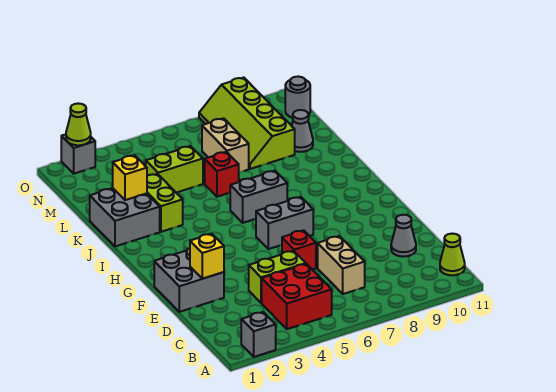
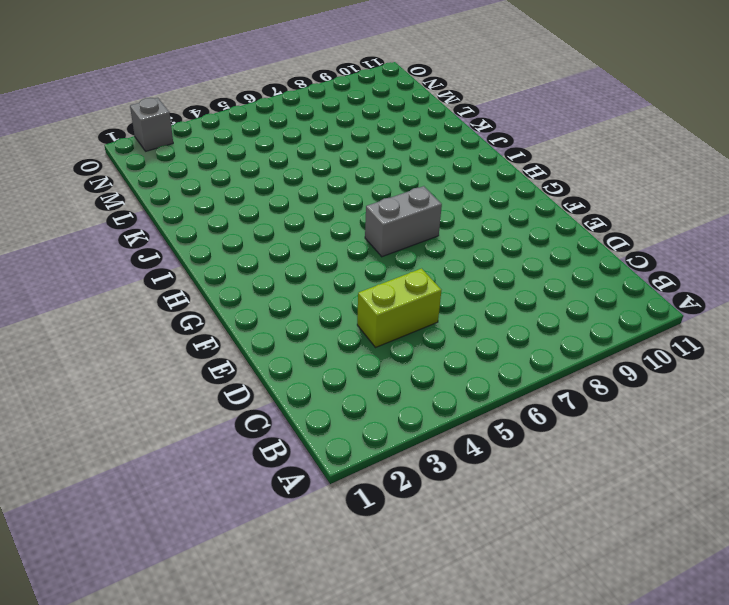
none -> grey 1x1 brick [241,312,276,357]
none -> red 2x2 brick [262,264,332,329]
none -> lime 1x1 cone [440,234,465,275]

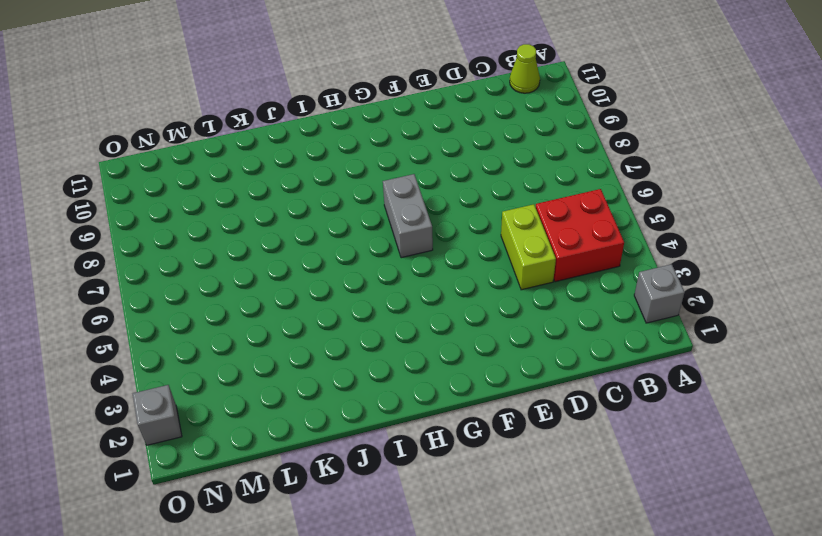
none -> tan 1x2 brick [318,236,365,294]
none -> grey 1x1 cone [391,215,416,257]
none -> grey 2x2 brick [154,248,224,312]

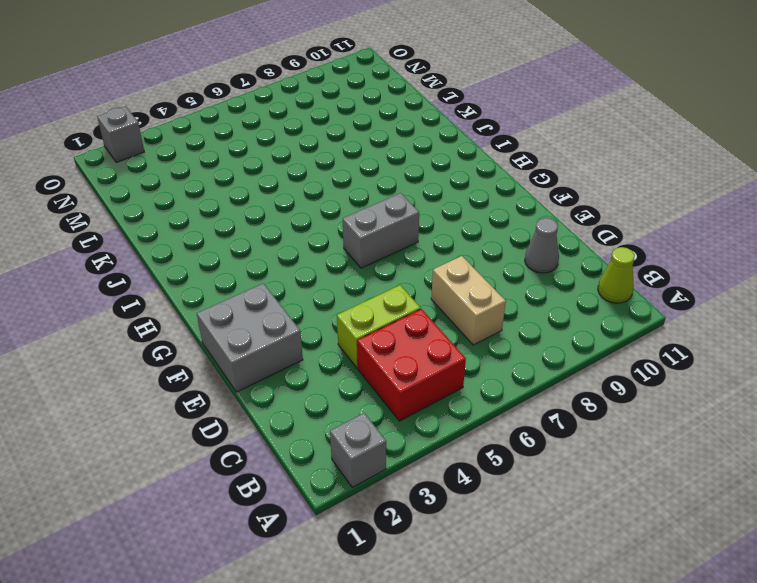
none -> red 1x1 brick [282,230,316,270]
none -> grey 1x2 brick [230,171,287,223]
none -> grey 2x2 brick [90,188,160,246]

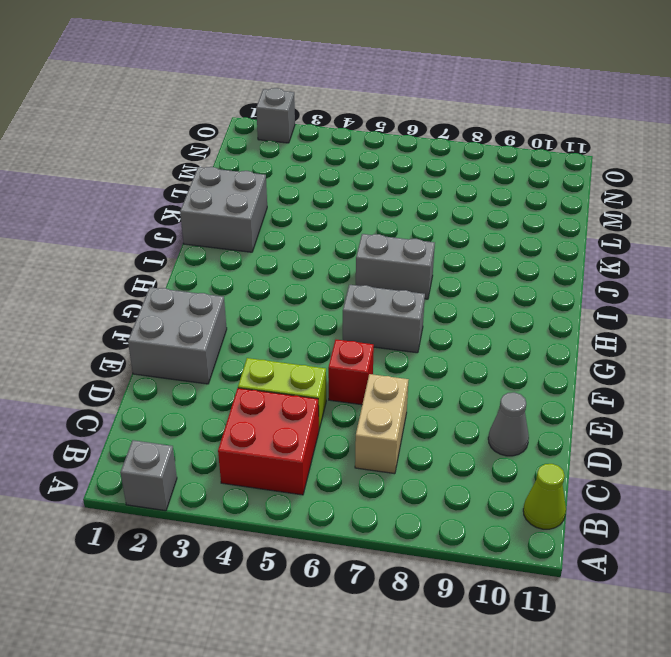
none -> lime 1x2 brick [147,174,183,232]
none -> red 1x1 brick [205,152,239,197]
none -> lime 1x2 brick [146,146,203,193]

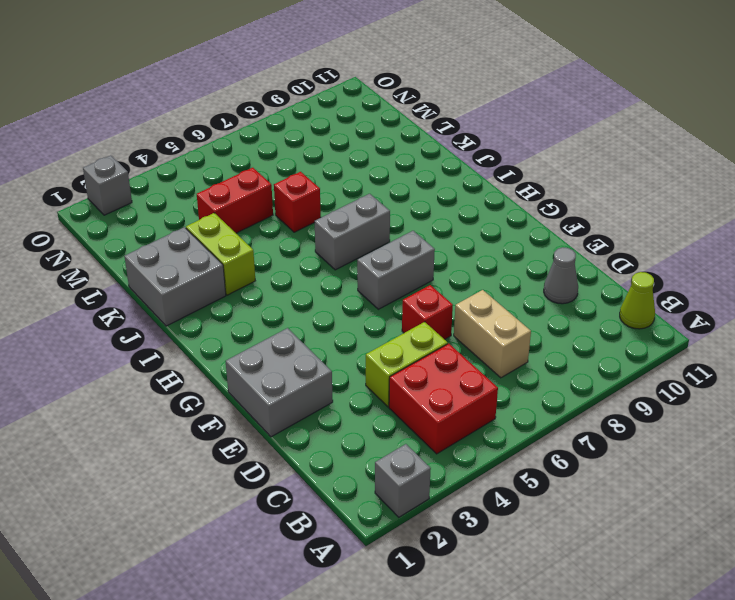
red 1x2 brick [197,168,273,233] -> lime 1x2 brick [146,146,203,193]
none -> tan 1x2 brick [202,118,249,172]
none -> lime 2x4 slope [199,78,295,169]
none -> grey 1x1 cone [292,110,313,152]

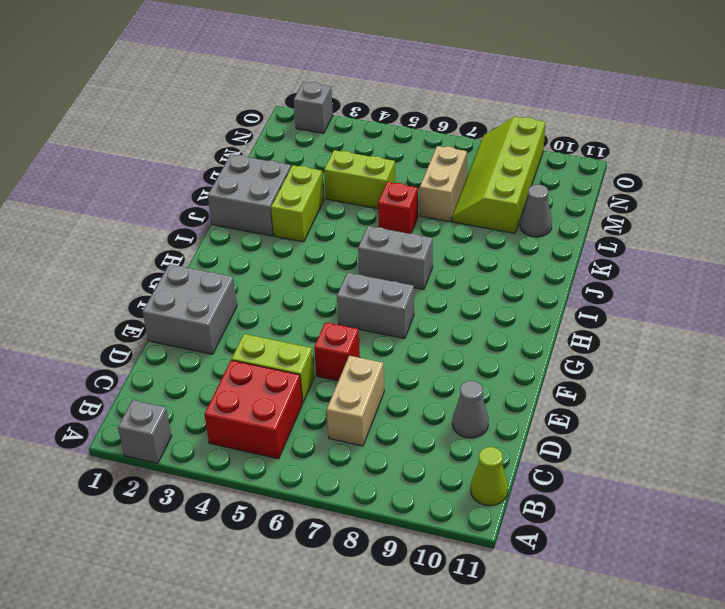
none -> grey 1x1 round brick [285,77,310,118]
none -> yellow 1x1 brick [190,234,224,279]
none -> yellow 1x1 brick [113,155,147,200]

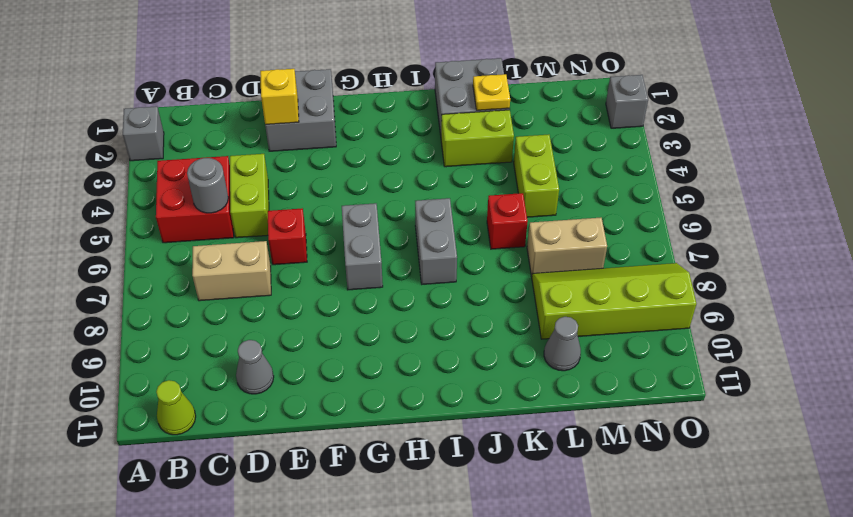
grey 1x1 round brick [187,158,228,213] -> grey 1x1 round brick moved to [285,77,310,118]
yellow 1x1 plate [473,74,510,110] -> yellow 1x1 brick [113,155,147,200]
none -> lime 1x1 cone [66,103,91,145]

